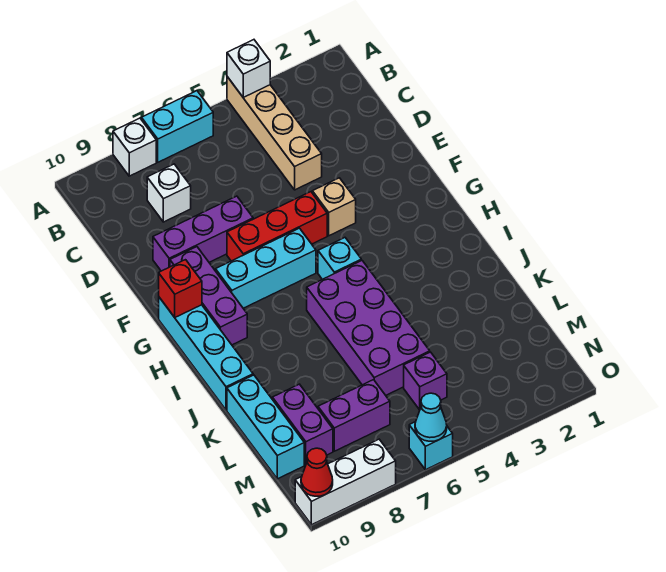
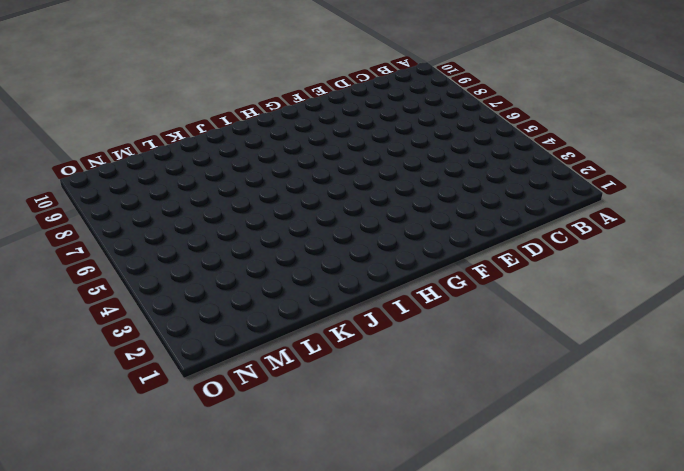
none -> tan 1x4 brick [227,77,322,190]
none -> cyan 1x2 brick [141,91,213,162]
none -> white 1x1 brick [113,118,156,176]

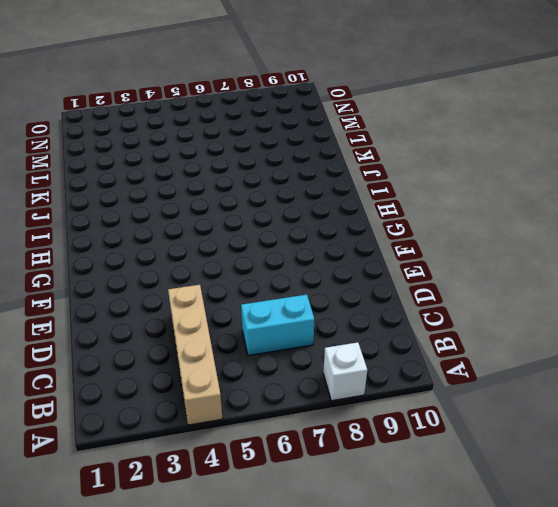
cyan 1x2 brick [241,295,315,356] -> cyan 1x2 brick moved to [141,91,213,162]
none -> white 1x1 brick [147,164,191,222]
none -> purple 1x3 brick [153,196,253,271]
none -> tan 1x1 brick [312,178,356,236]

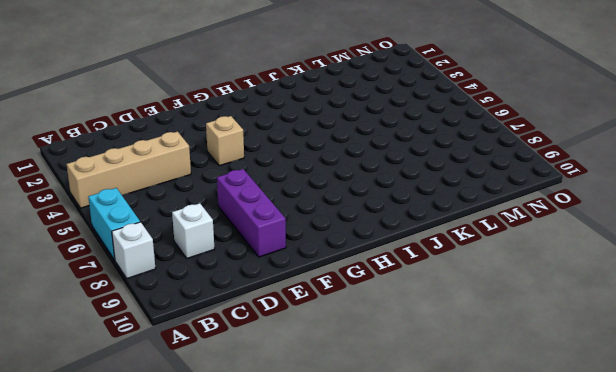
none -> red 1x3 brick [227,192,327,261]
none -> purple 1x3 brick [170,247,247,345]
none -> cyan 1x3 brick [216,228,316,308]

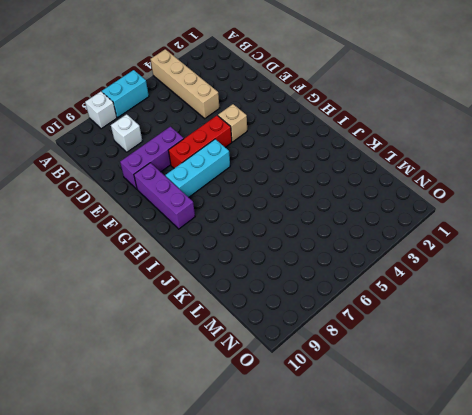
none -> cyan 1x4 brick [159,297,253,410]
none -> cyan 1x1 brick [318,238,361,279]
none -> purple 2x4 brick [307,260,430,395]

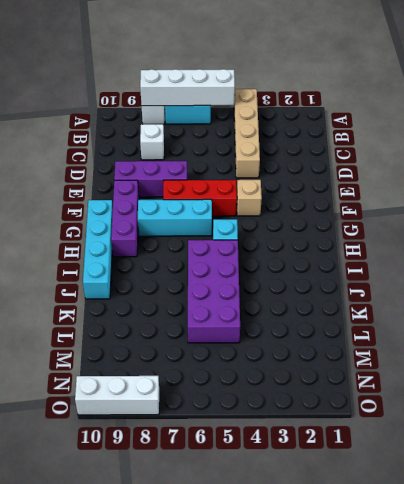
white 1x4 brick [140,69,235,106] -> none
none -> cyan 1x3 brick [227,375,304,479]
none -> purple 1x2 brick [272,384,333,465]
none -> purple 1x1 brick [404,352,447,410]

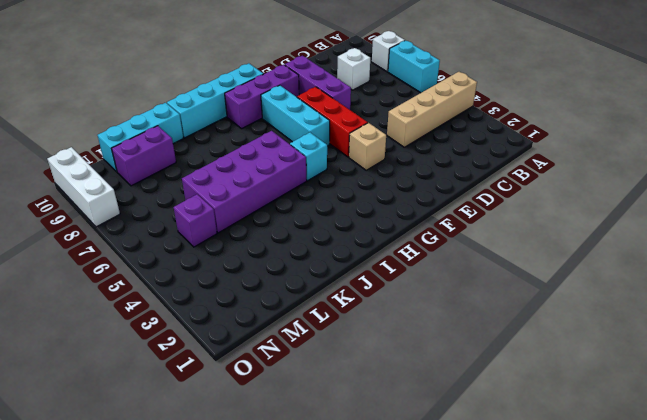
none -> purple 1x2 brick [318,380,390,451]
none -> cyan 1x1 brick [409,422,453,470]
none -> white 1x1 brick [227,40,270,98]

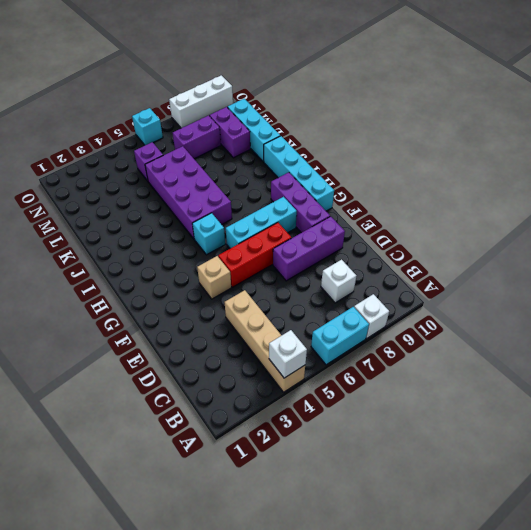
none -> red 1x1 brick [159,260,202,317]
none -> cyan 1x1 cone [415,393,447,441]
none -> red 1x1 cone [301,448,333,496]

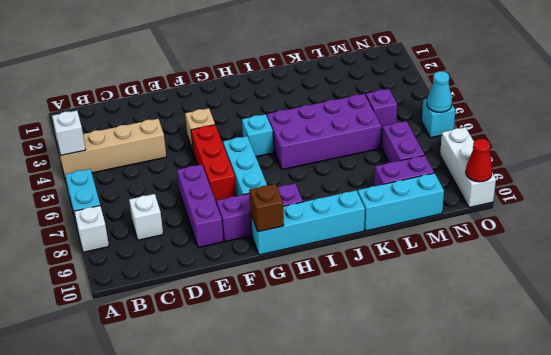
brown 1x1 brick [249,184,284,232] -> red 1x1 brick [159,260,202,317]

